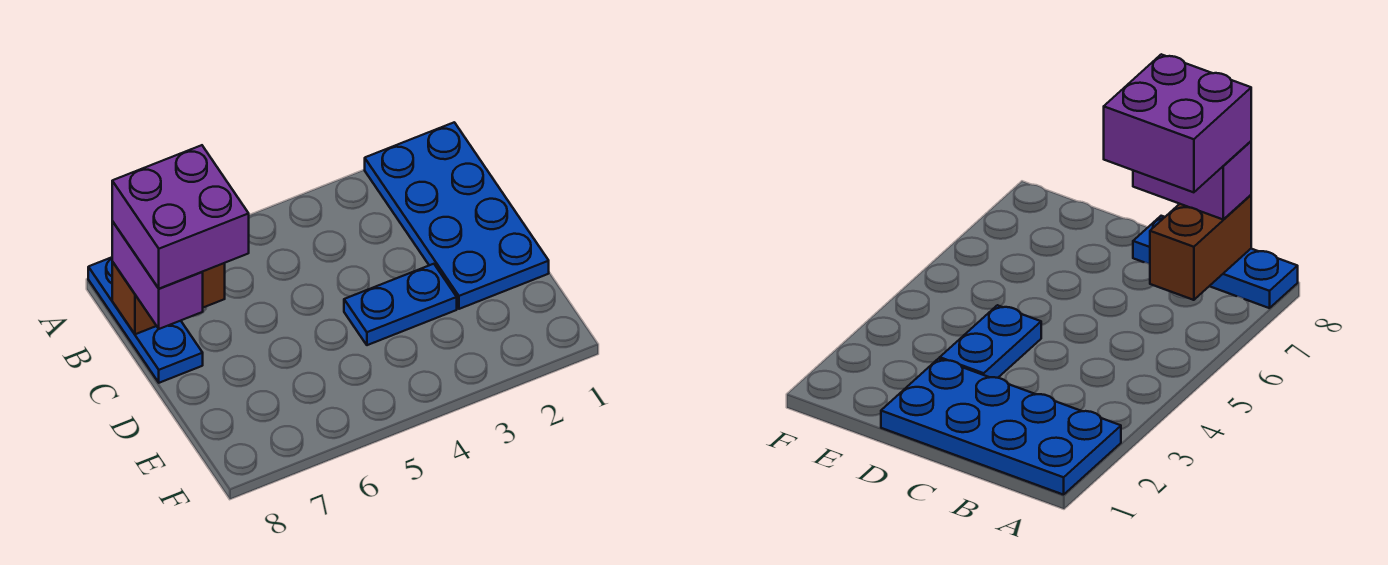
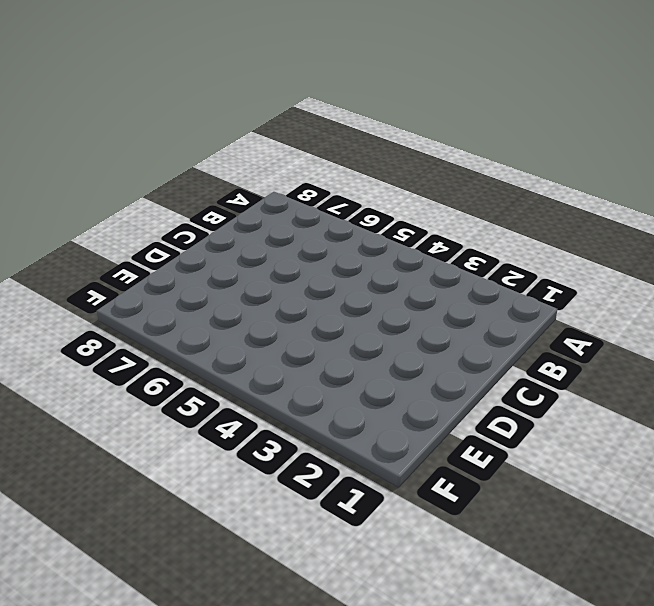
none -> blue 2x4 plate [365,122,549,309]
none -> blue 1x3 plate [88,257,203,383]

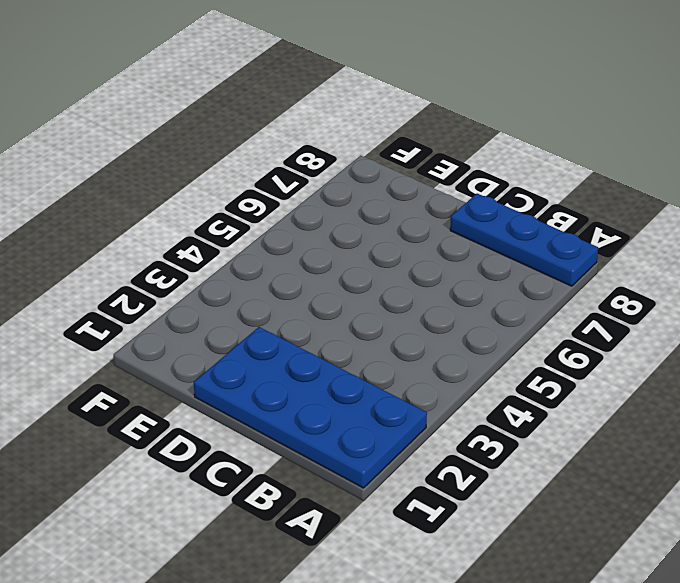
none -> blue 1x2 plate [344,264,457,345]
none -> brown 1x2 brick [112,262,225,334]

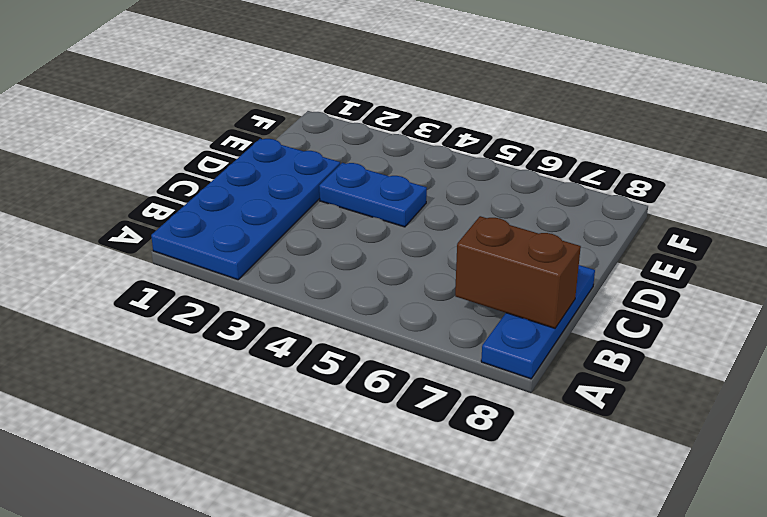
none -> purple 1x2 brick [112,221,203,329]
none -> purple 2x2 brick [112,145,249,289]

